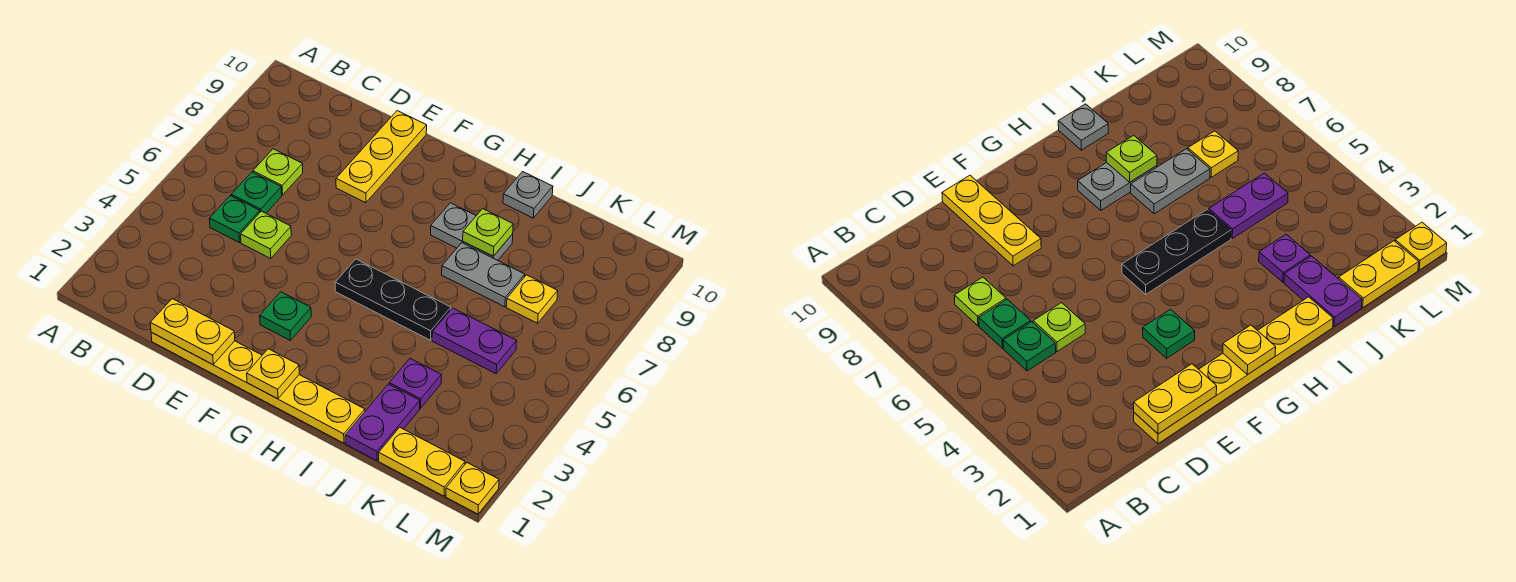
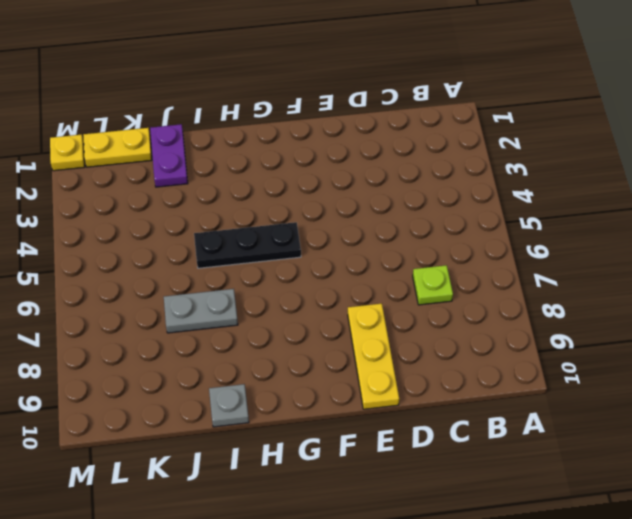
none -> green 1x1 plate [209,196,260,243]
none -> green 1x1 plate [231,172,282,213]
none -> yellow 1x6 plate [151,332,365,443]

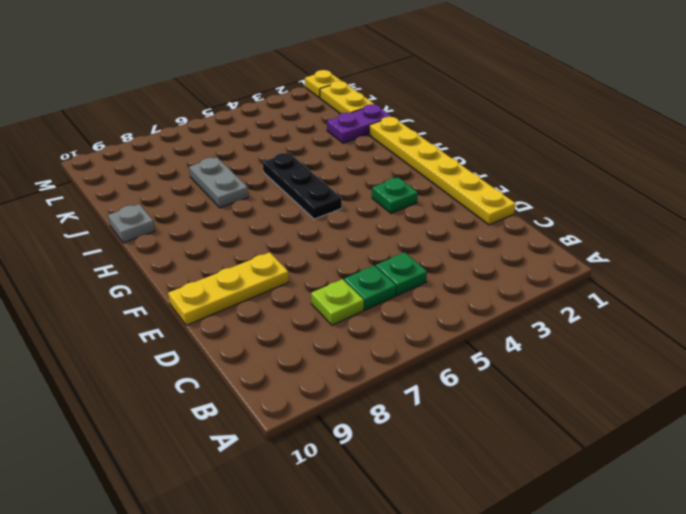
none -> lime 1x1 plate [241,211,291,258]
none -> grey 1x2 plate [431,203,513,260]
none -> purple 1x1 plate [389,359,441,408]

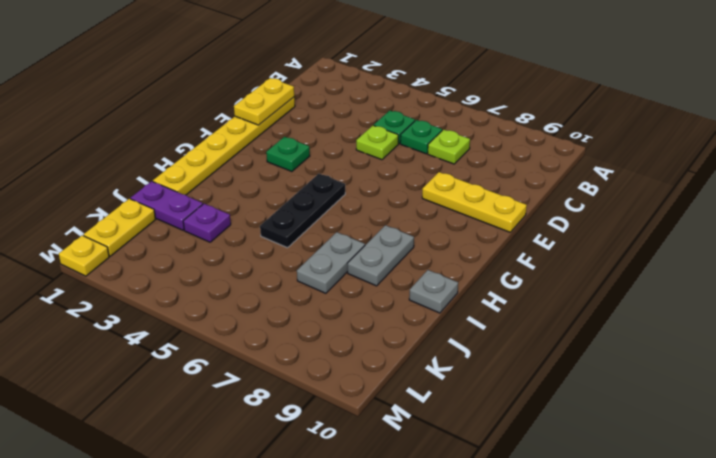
none -> purple 1x2 plate [432,308,517,374]
none -> yellow 1x1 plate [507,275,558,323]
none -> yellow 1x1 plate [247,349,299,399]

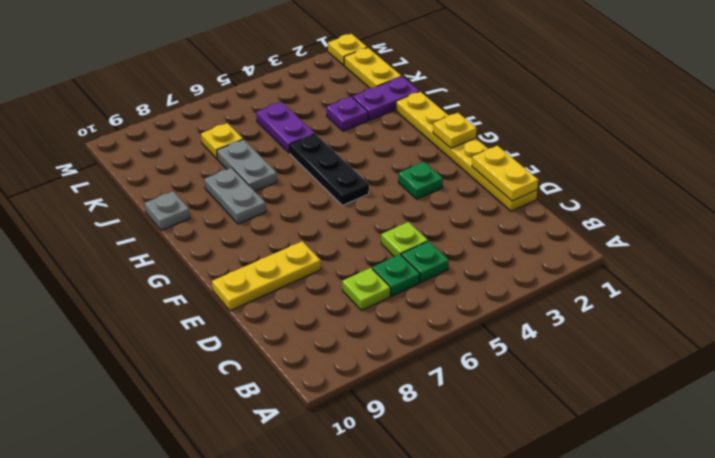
none -> lime 1x1 plate [463,209,513,256]

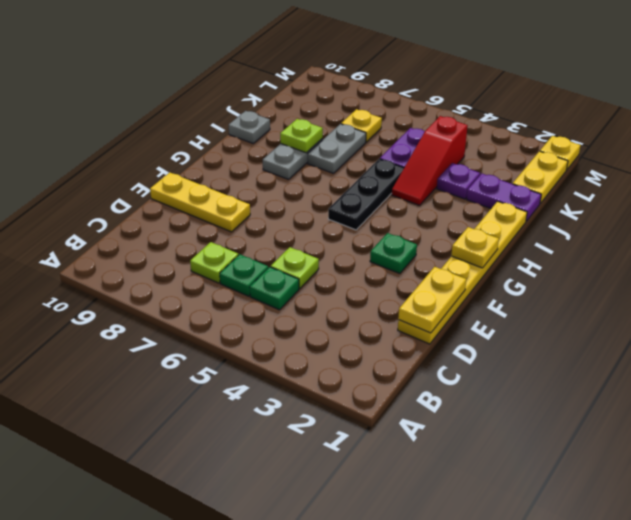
red 1x3 slope [392,116,468,205] -> none

